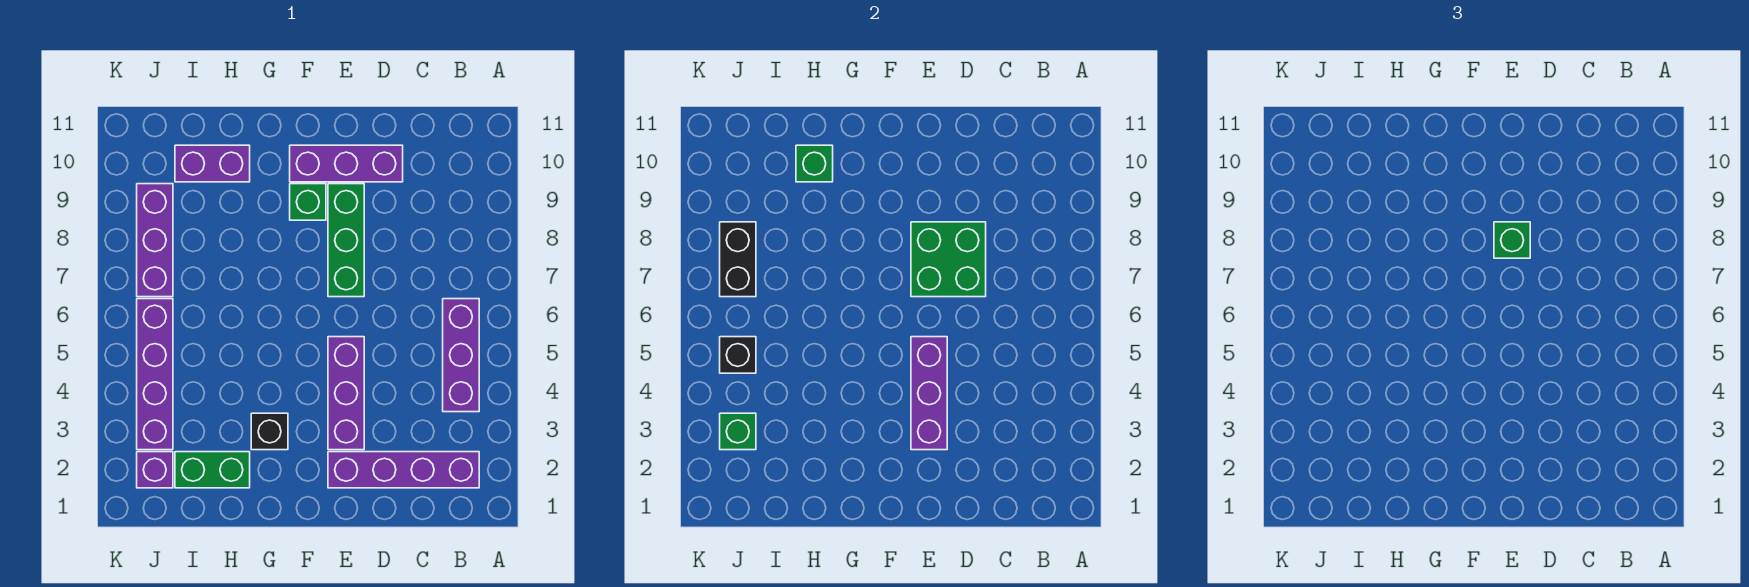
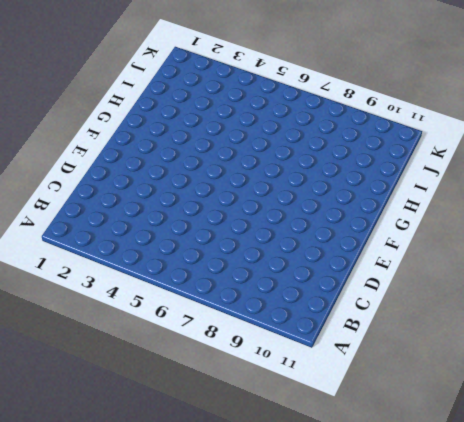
none -> purple 1x4 brick [328,452,479,488]
none -> purple 1x3 brick [443,299,479,412]
none -> purple 1x3 brick [290,145,403,182]

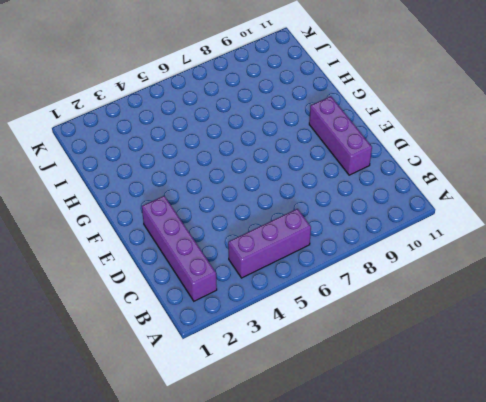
none -> purple 1x3 brick [328,337,364,450]
none -> green 1x3 brick [328,184,364,297]
none -> green 1x1 brick [290,184,326,220]

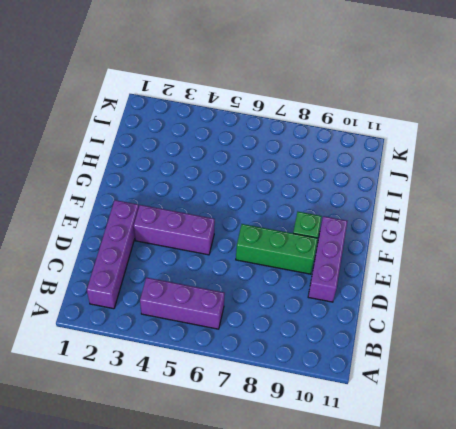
none -> black 1x1 brick [251,413,288,450]
none -> green 1x2 brick [175,452,250,488]
none -> purple 1x2 brick [175,145,250,182]

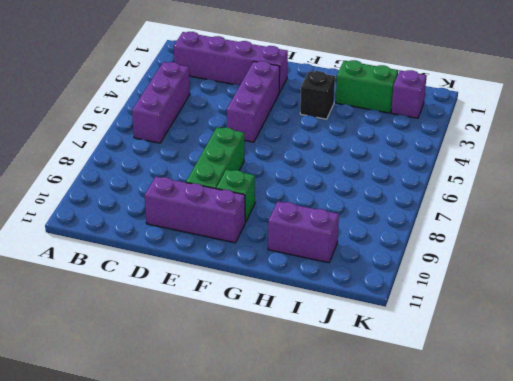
none -> purple 1x4 brick [137,299,173,450]
none -> purple 1x3 brick [137,184,173,297]
none -> green 2x2 brick [911,222,986,297]

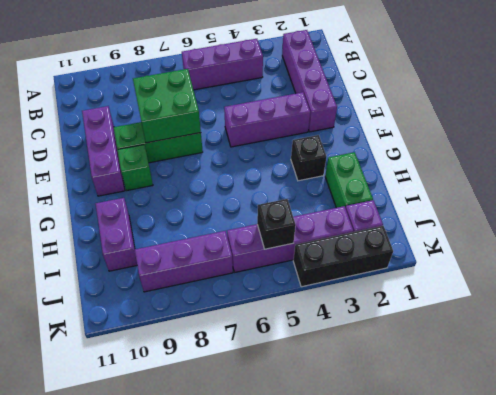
black 1x3 brick [293,226,393,287] -> none
none -> purple 1x3 brick [911,337,947,450]
none -> green 1x1 brick [796,145,833,182]
none -> green 1x1 brick [720,413,756,450]

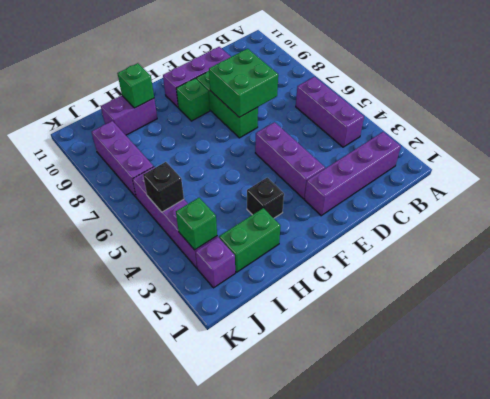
none -> purple 1x3 brick [911,337,947,450]
none -> black 1x2 brick [720,222,756,297]
none -> green 1x1 brick [1494,222,1530,258]

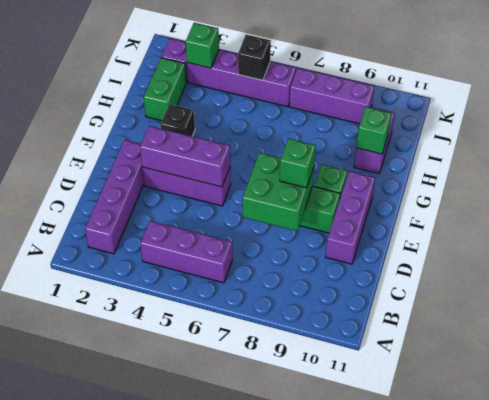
none -> black 1x2 brick [720,222,756,297]

